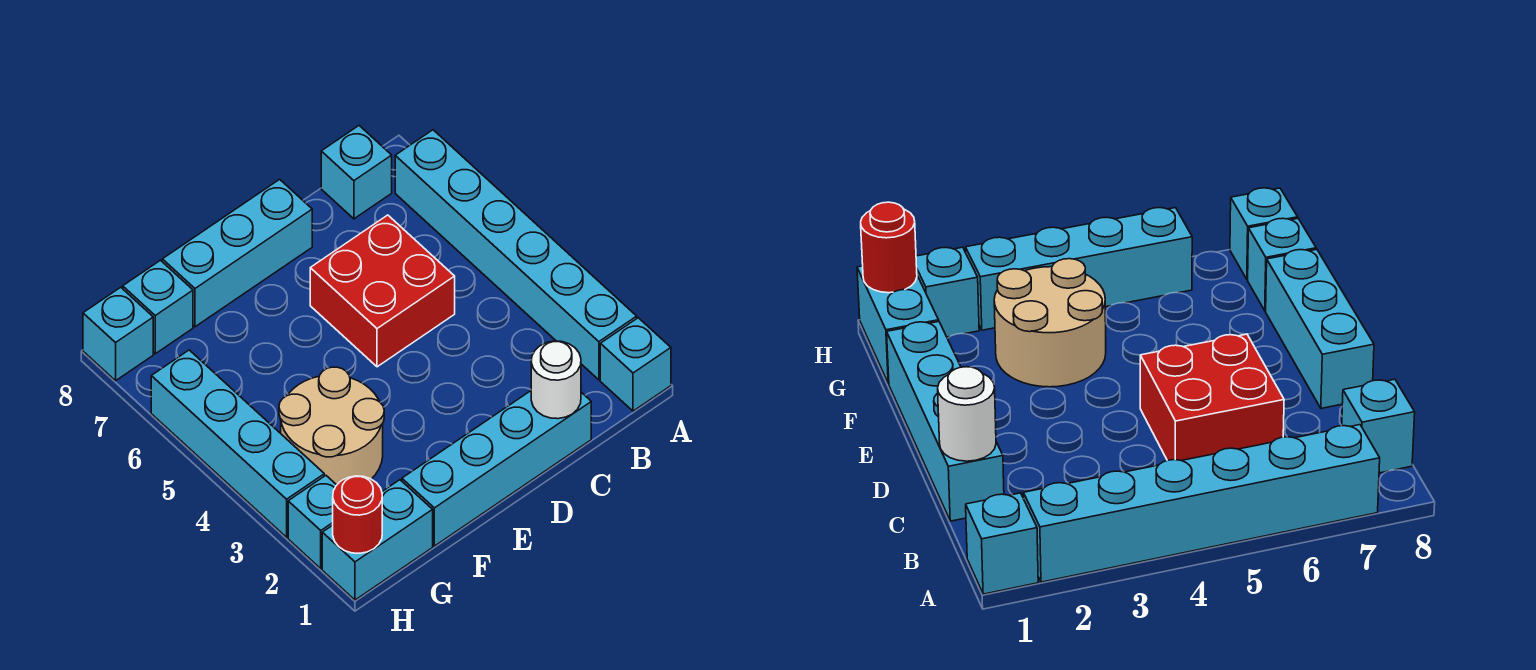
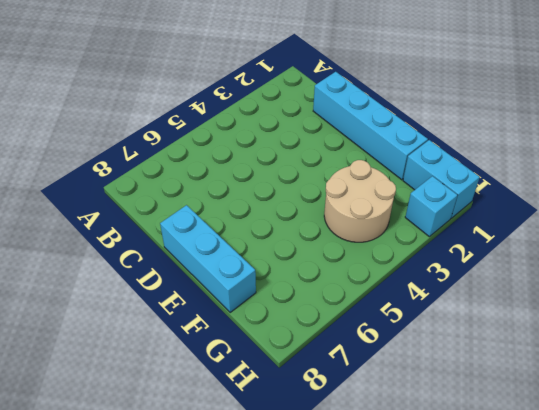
none -> cyan 1x1 brick [600,318,671,411]
none -> cyan 1x6 brick [395,130,637,380]
none -> cyan 1x1 brick [321,126,392,219]

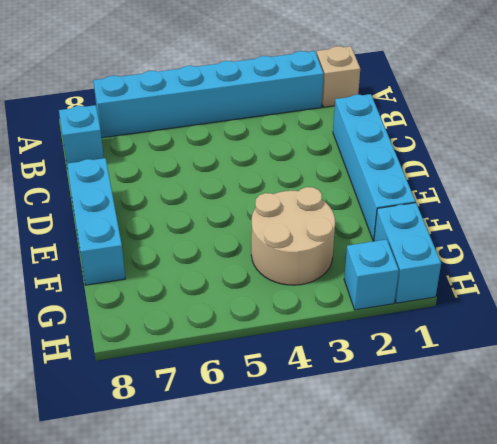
tan 1x1 brick [317,46,360,107] -> cyan 1x1 brick [600,318,671,411]
none -> red 2x2 brick [310,215,455,367]
none -> cyan 1x1 brick [123,260,193,354]
none -> cyan 1x4 brick [151,350,324,537]

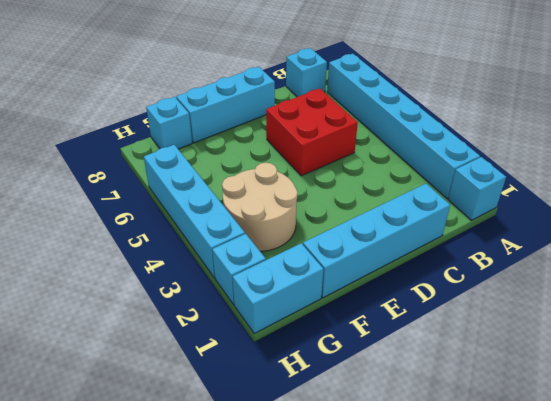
none -> cyan 1x1 brick [83,287,153,381]
none -> white 1x1 round brick [531,341,581,419]
none -> red 1x1 round brick [333,476,382,553]

